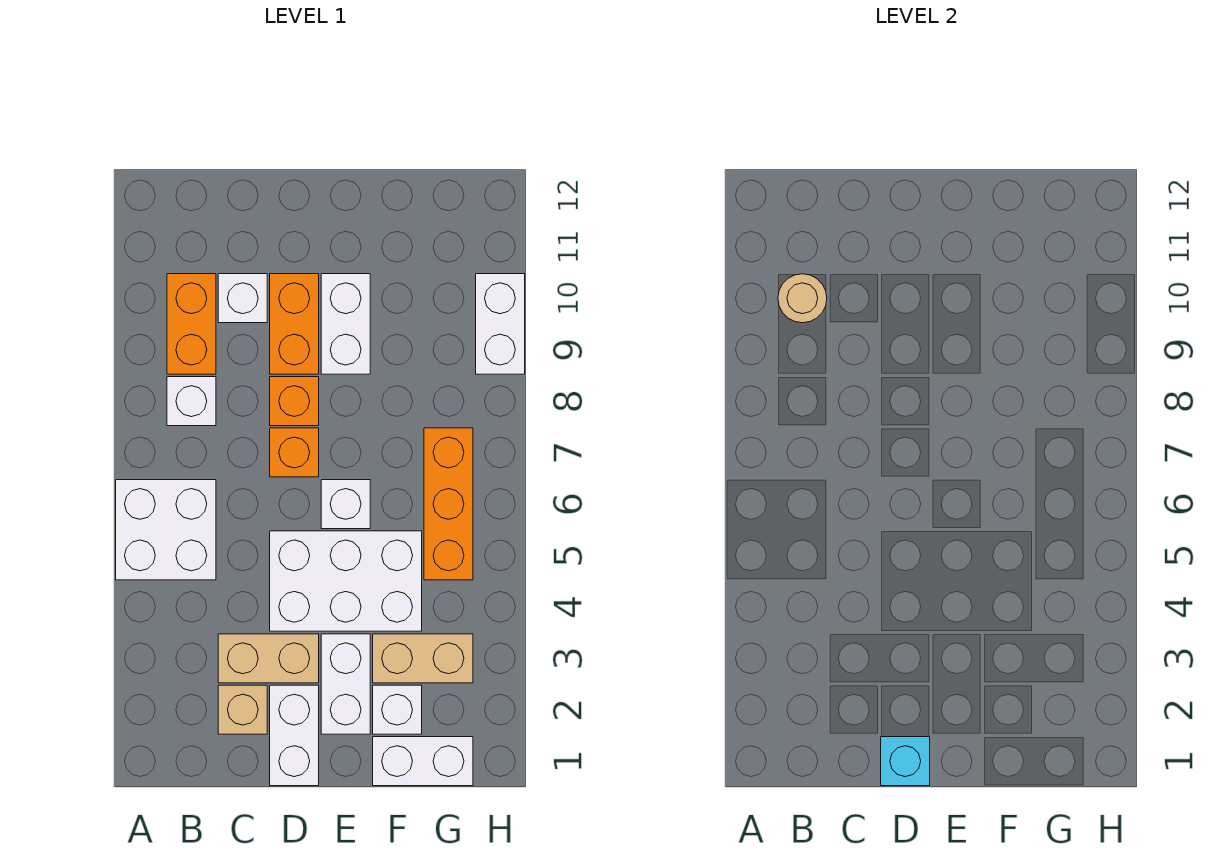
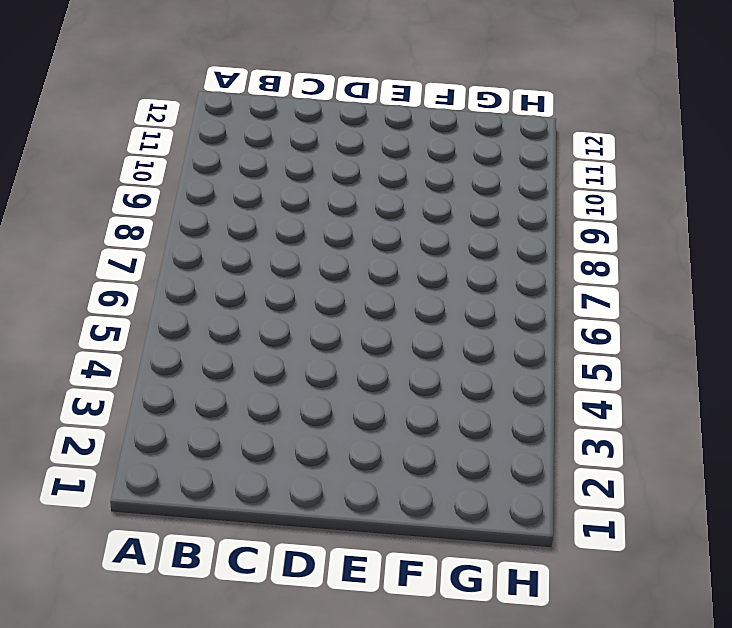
none -> white 2x2 brick [116,480,216,580]
none -> white 1x1 brick [167,377,216,426]
none -> orange 1x2 brick [167,274,216,374]

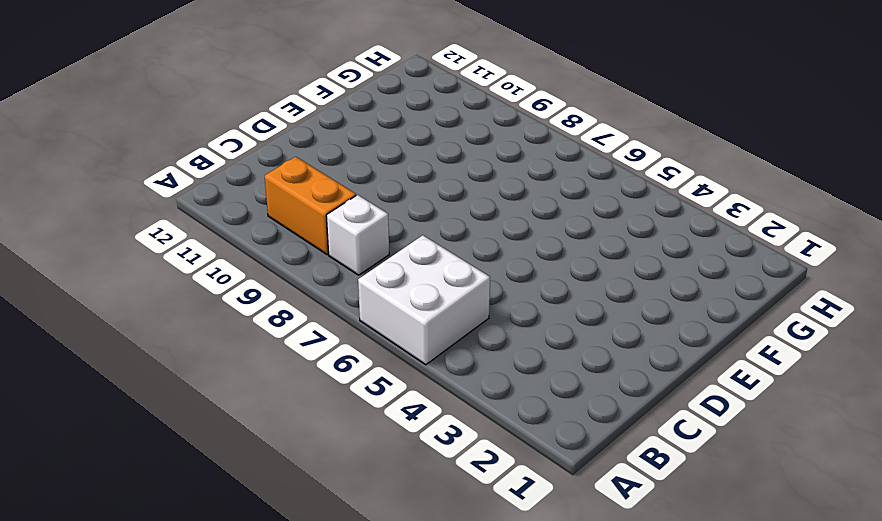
none -> tan 1x1 brick [218,685,267,734]
none -> tan 1x2 brick [218,634,319,683]
none -> white 1x1 brick [218,274,267,323]

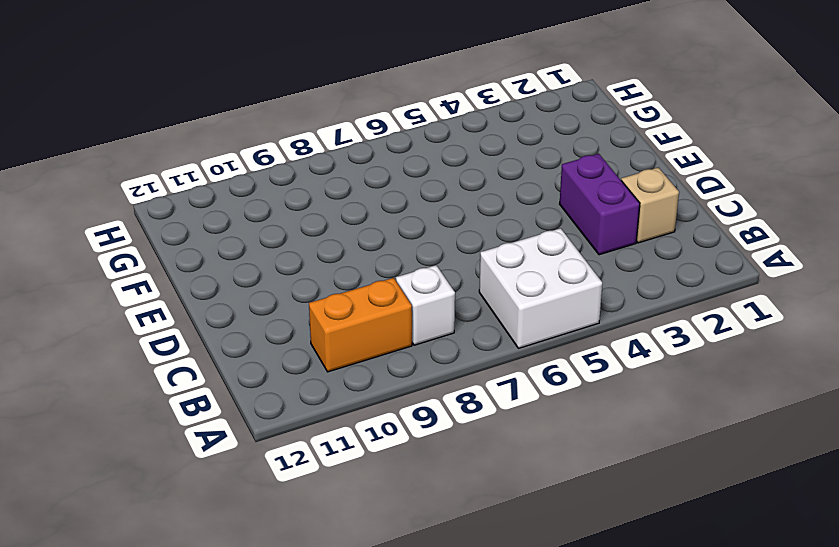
purple 1x2 brick [560,154,640,255] -> tan 1x2 brick [218,634,319,683]
none -> white 1x1 brick [218,274,267,323]
none -> white 1x2 brick [270,685,319,786]
none -> white 2x3 brick [270,531,422,631]

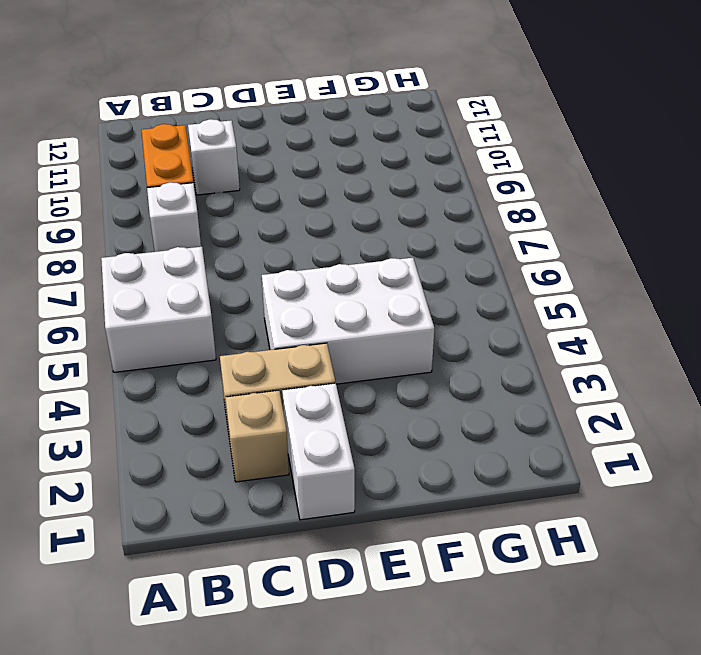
none -> orange 1x1 brick [270,428,319,477]
none -> orange 1x1 brick [270,377,319,426]
none -> orange 1x2 brick [270,274,319,374]

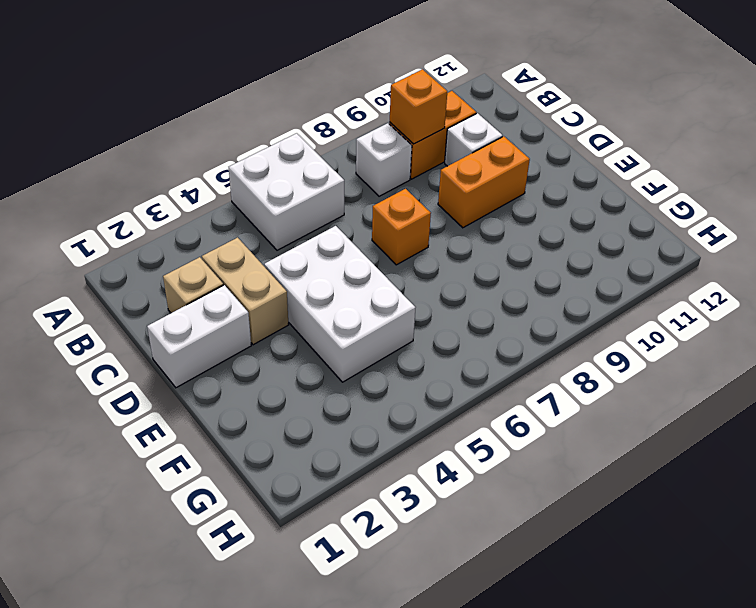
orange 1x1 brick [390,69,447,144] -> orange 1x1 brick moved to [270,377,319,426]
none -> white 1x2 brick [321,634,370,734]
none -> white 1x1 brick [321,480,370,529]
none -> white 1x2 brick [321,274,370,374]

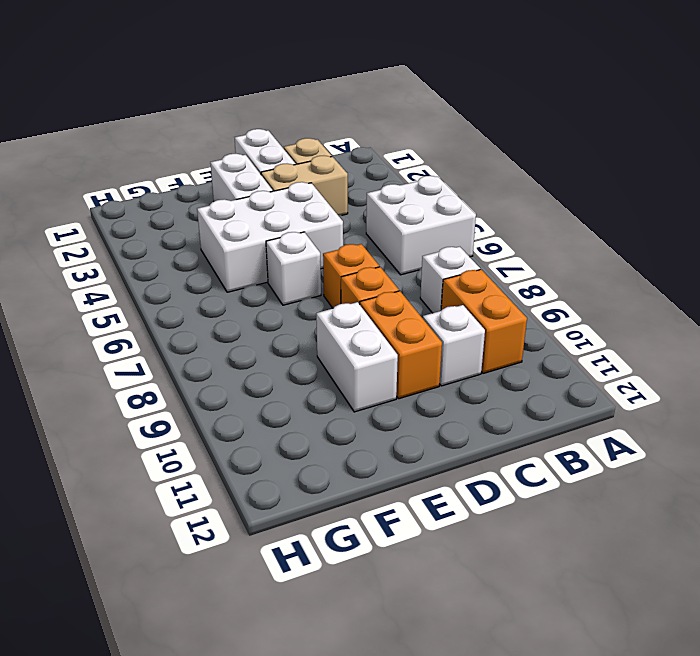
none -> white 1x2 brick [373,737,473,786]
none -> white 1x1 brick [373,685,422,734]
none -> tan 1x2 brick [373,634,473,683]

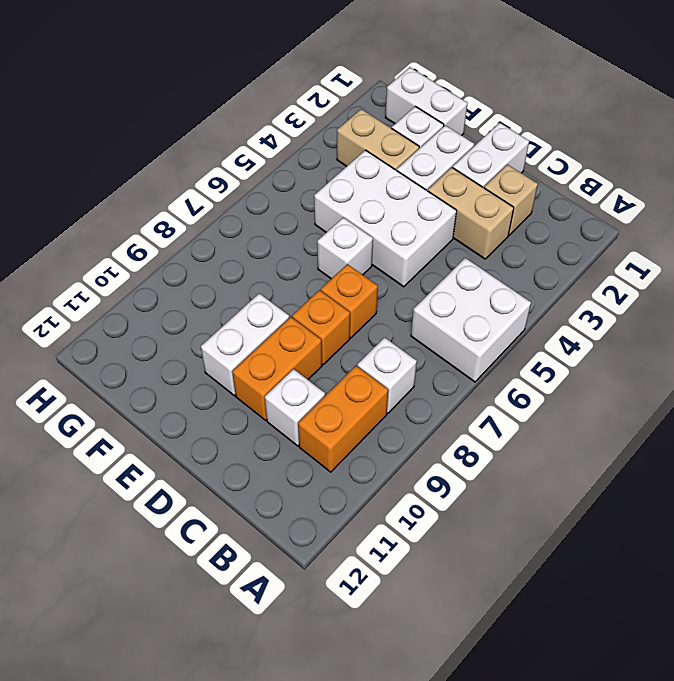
none -> orange 1x3 brick [424,428,473,580]
none -> white 1x2 brick [476,274,525,374]
none -> tan 1x1 round brick [778,274,827,323]

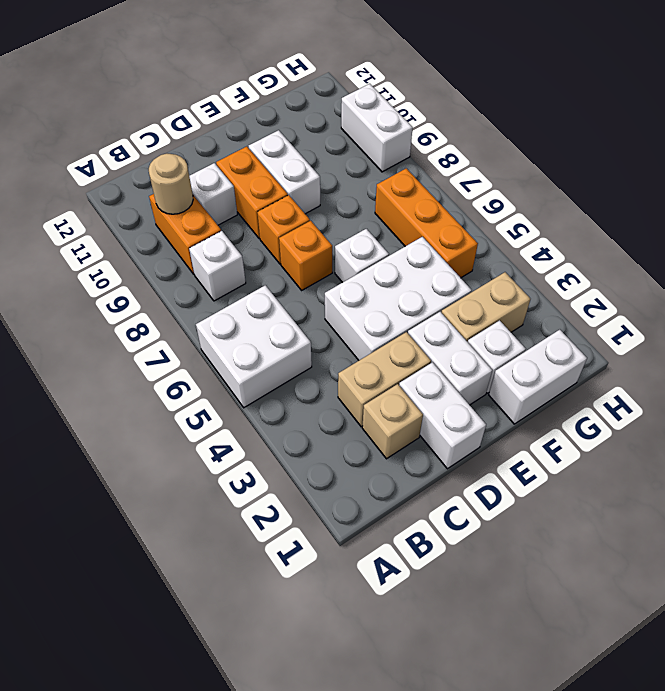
none -> cyan 1x1 brick [881,737,930,786]

